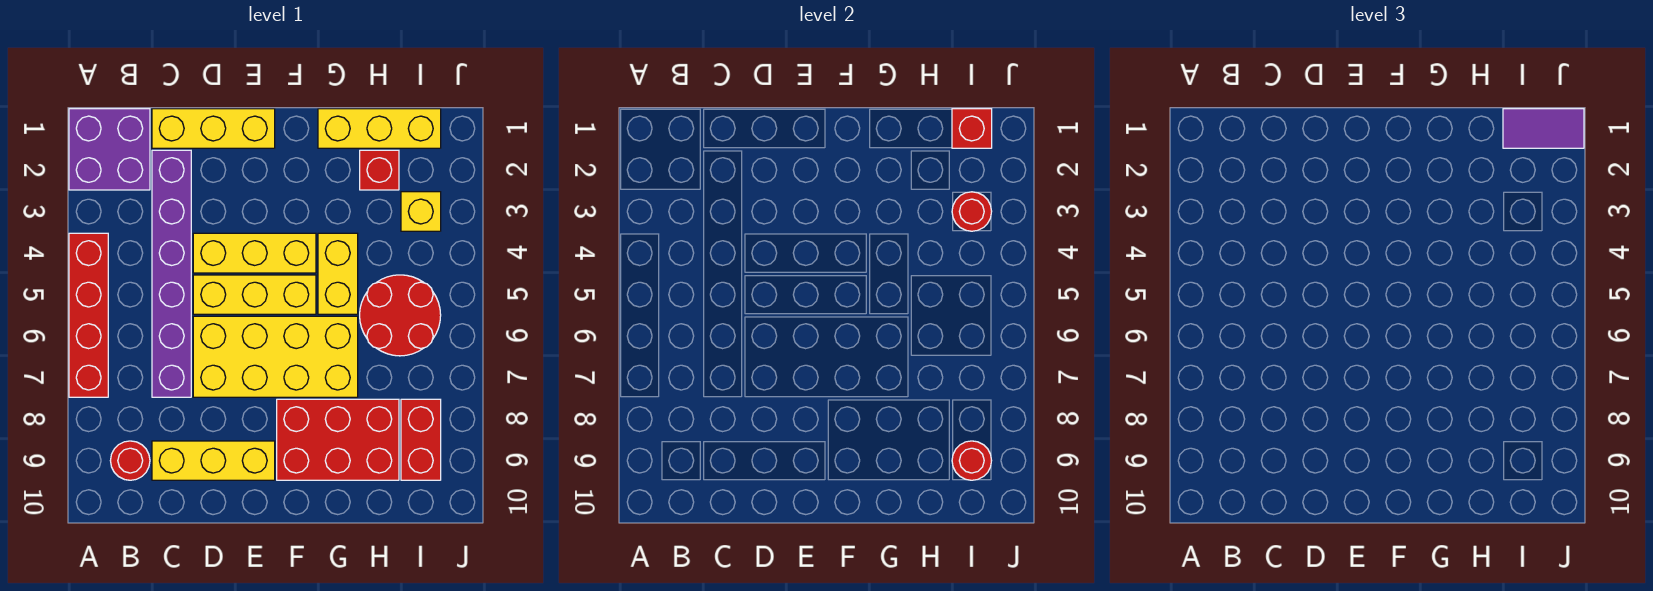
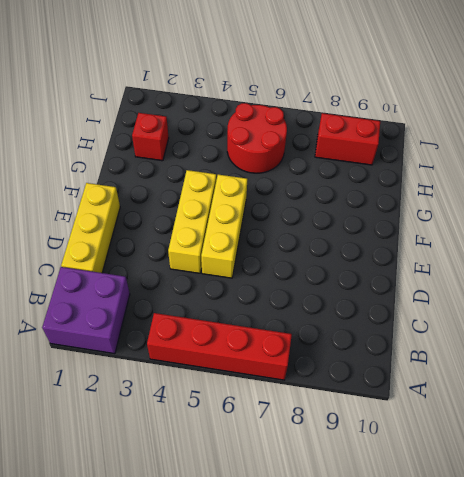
none -> red 1x1 round brick [110,441,150,480]
none -> purple 1x6 brick [152,150,191,397]
none -> yellow 1x3 brick [152,441,275,480]

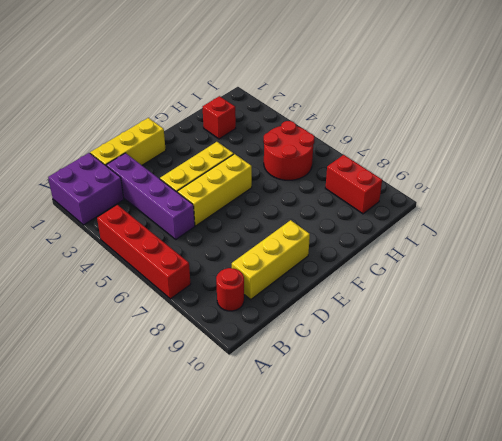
purple 1x4 brick [106,153,195,239] -> purple 1x6 brick [152,150,191,397]
none -> yellow 2x4 brick [193,316,358,397]
none -> red 2x3 brick [277,399,399,480]
none -> yellow 1x3 brick [318,109,441,148]

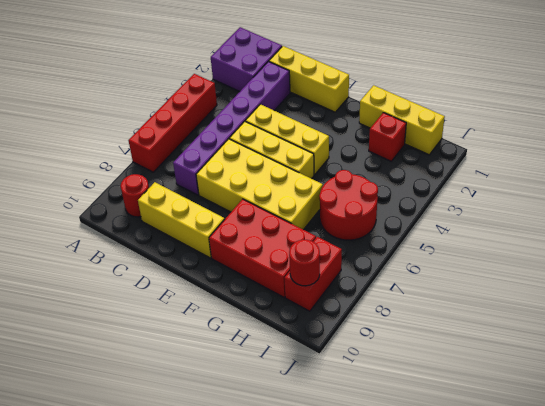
none -> yellow 1x2 brick [318,233,358,314]
none -> yellow 1x1 brick [401,192,441,231]
none -> red 1x1 brick [952,109,992,148]

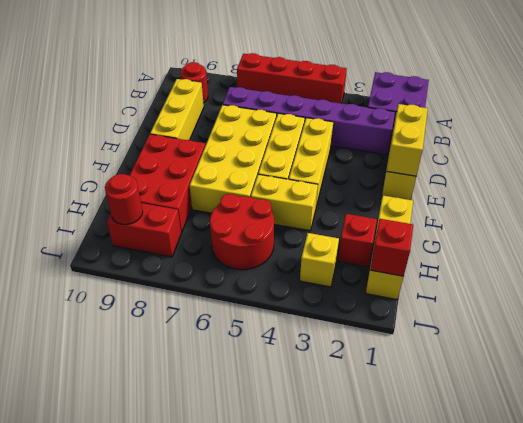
yellow 1x2 brick [387,104,428,176] -> none
none -> red 1x1 round brick [952,192,992,231]
none -> purple 1x2 tile [1503,109,1584,148]

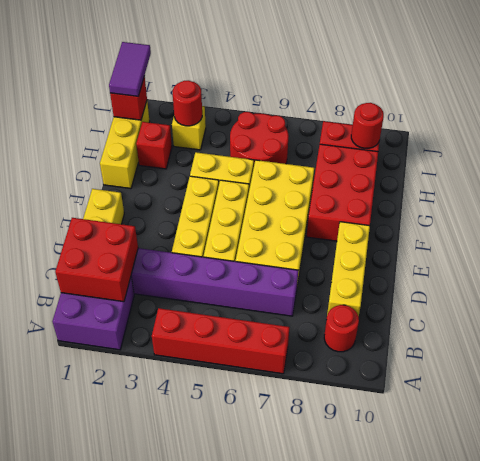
red 2x2 brick [55,218,138,302] -> none

